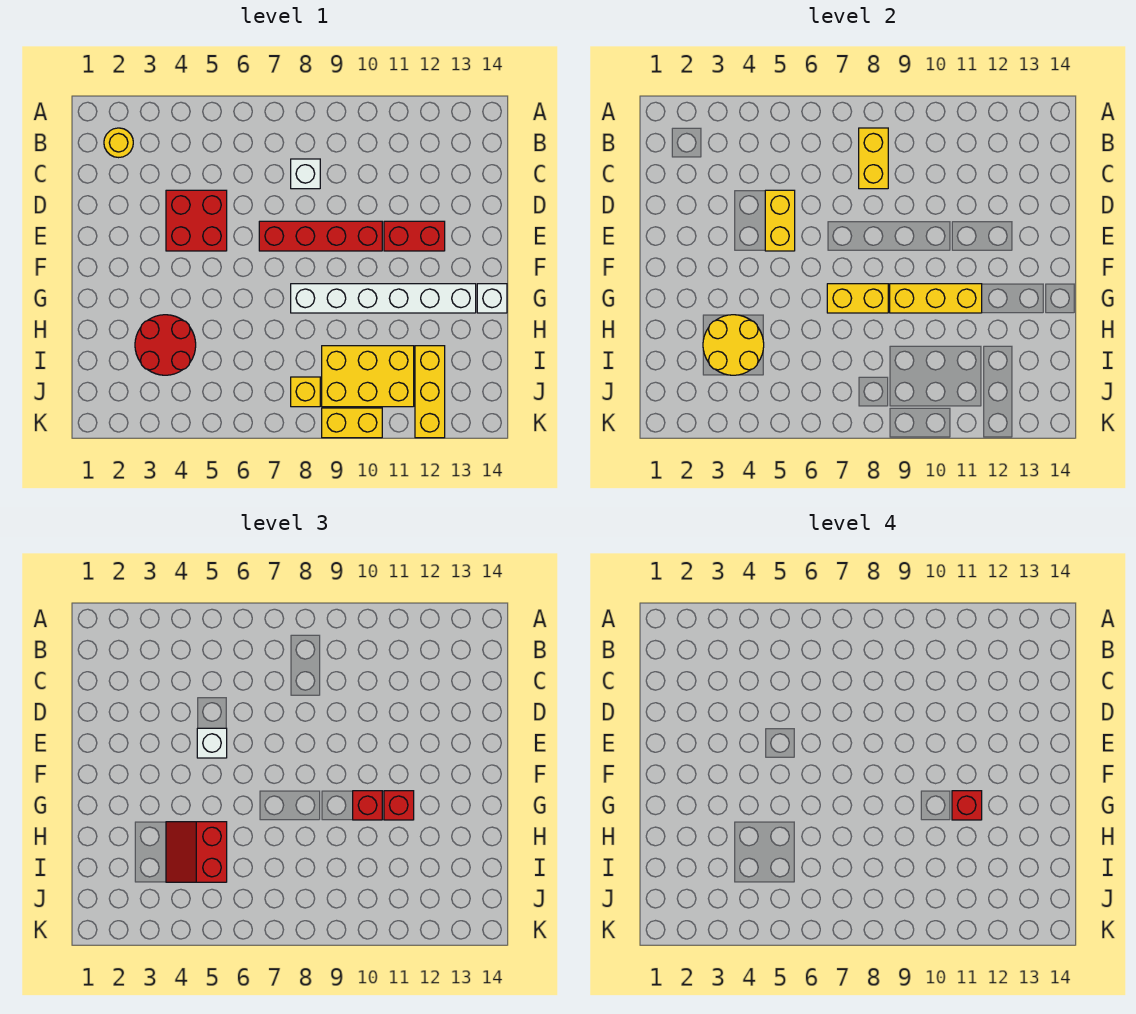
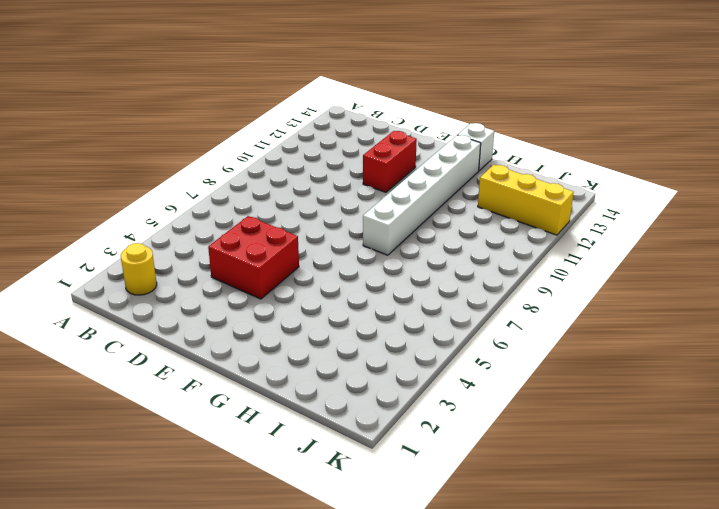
none -> white 1x1 brick [291,159,320,189]
none -> red 1x4 brick [259,221,382,251]
none -> red 2x2 round brick [135,315,196,375]

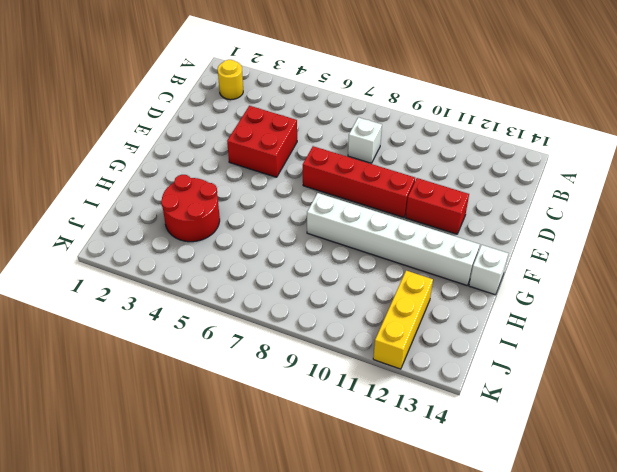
none -> yellow 2x3 brick [322,346,414,407]
none -> yellow 1x1 brick [291,377,320,407]
none -> yellow 1x2 brick [322,408,382,438]

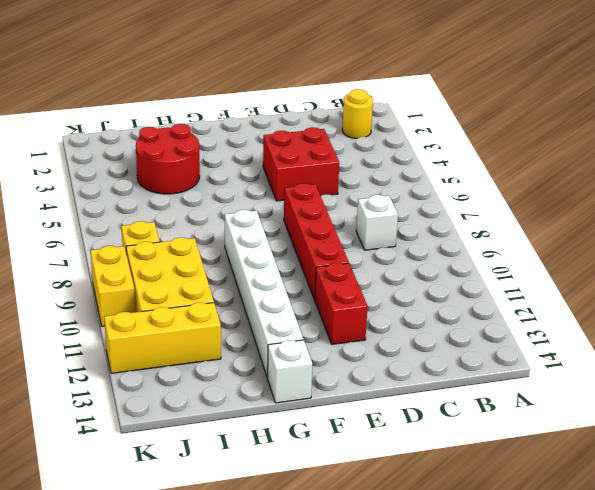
none -> yellow 1x2 brick [859,128,888,189]
none -> yellow 1x2 brick [765,190,795,251]
none -> yellow 1x2 brick [827,284,888,313]

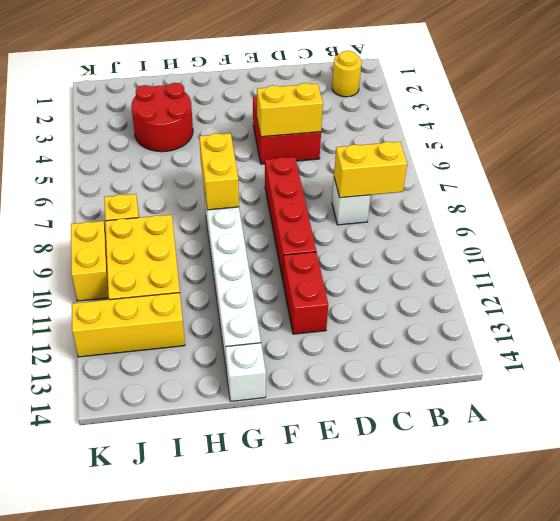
none -> yellow 1x3 brick [890,284,982,313]
none -> yellow 2x2 round brick [703,315,764,375]
none -> white 1x1 brick [197,728,227,758]

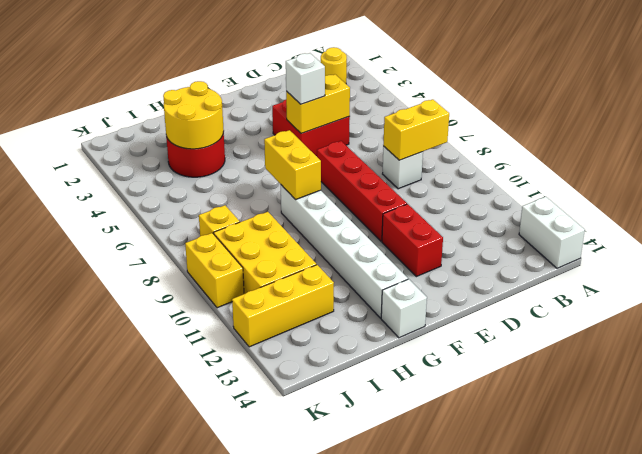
white 1x2 brick [519,197,585,268] -> none
none -> yellow 1x3 brick [890,284,982,313]
none -> red 1x1 brick [353,791,382,820]
none -> red 1x1 brick [384,791,414,820]

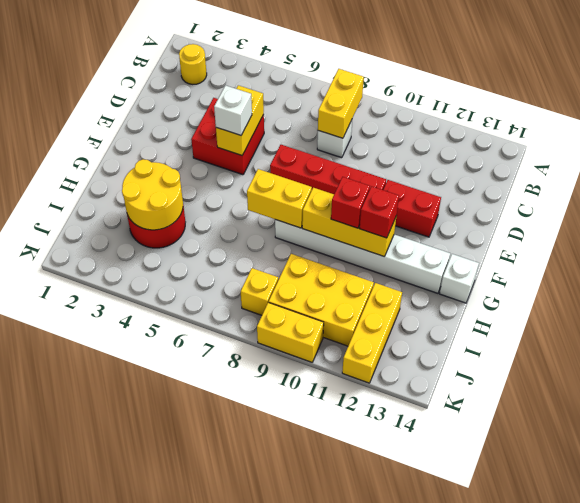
none -> red 2x2 slope [166,822,227,882]
none -> red 1x1 brick [952,791,982,820]

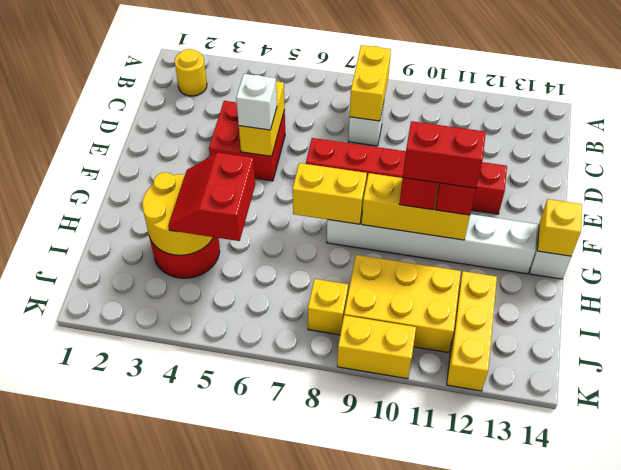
red 1x2 brick [403,121,486,188] -> red 1x1 brick [952,791,982,820]
yellow 1x1 brick [537,199,582,256] -> none

